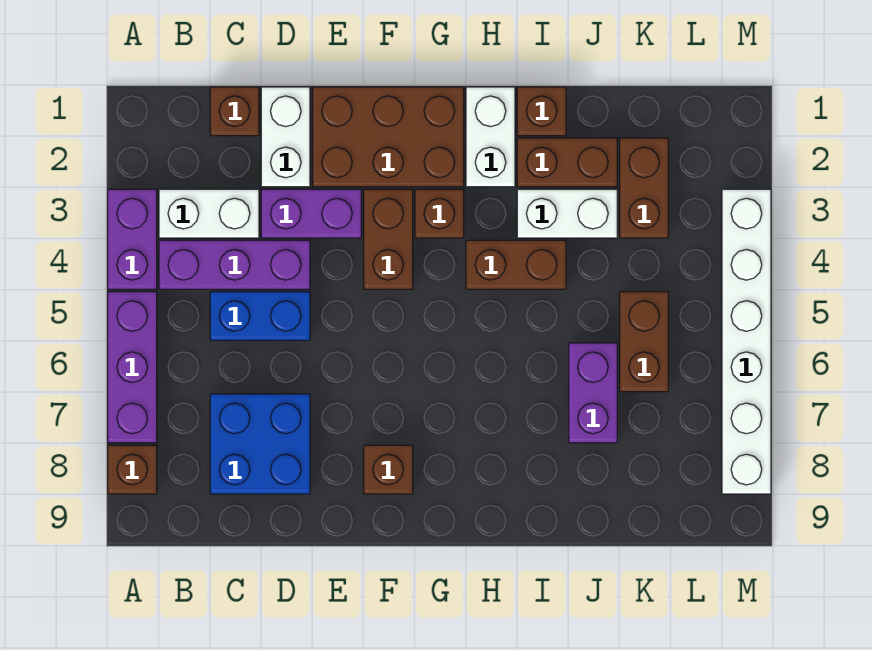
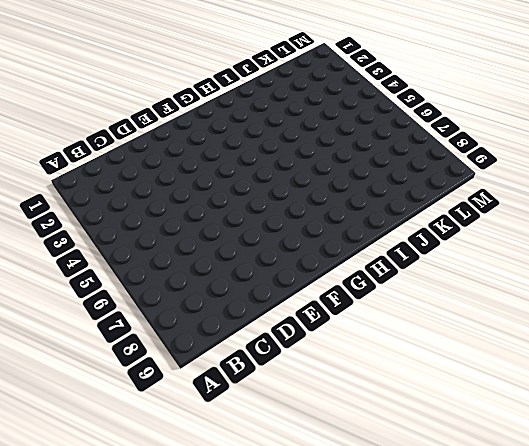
none -> purple 1x2 brick [108,189,157,289]
none -> purple 1x3 brick [108,292,157,443]
none -> brown 1x1 brick [108,445,157,494]

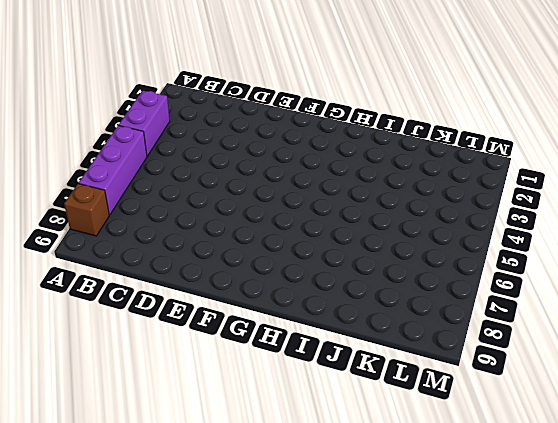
none -> white 1x2 brick [159,189,259,238]
none -> purple 1x3 brick [159,240,310,289]
none -> brown 1x1 brick [210,87,259,136]

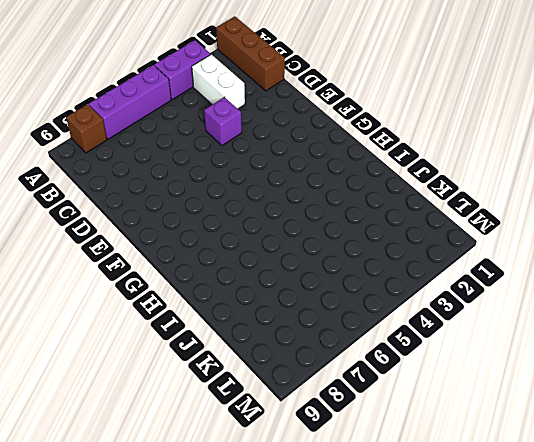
brown 1x3 brick [216,16,285,91] -> brown 1x1 brick [210,87,259,136]
purple 1x1 brick [204,97,242,146] -> purple 1x3 brick [159,240,310,289]
none -> blue 1x2 brick [210,292,310,340]
none -> blue 2x2 brick [210,394,310,494]
none -> white 1x2 brick [261,87,310,187]

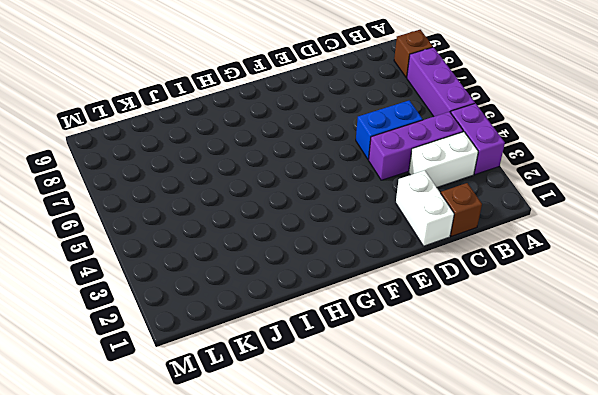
none -> blue 2x2 brick [210,394,310,494]
none -> purple 1x2 brick [261,189,361,238]
none -> brown 2x3 brick [313,87,464,187]

